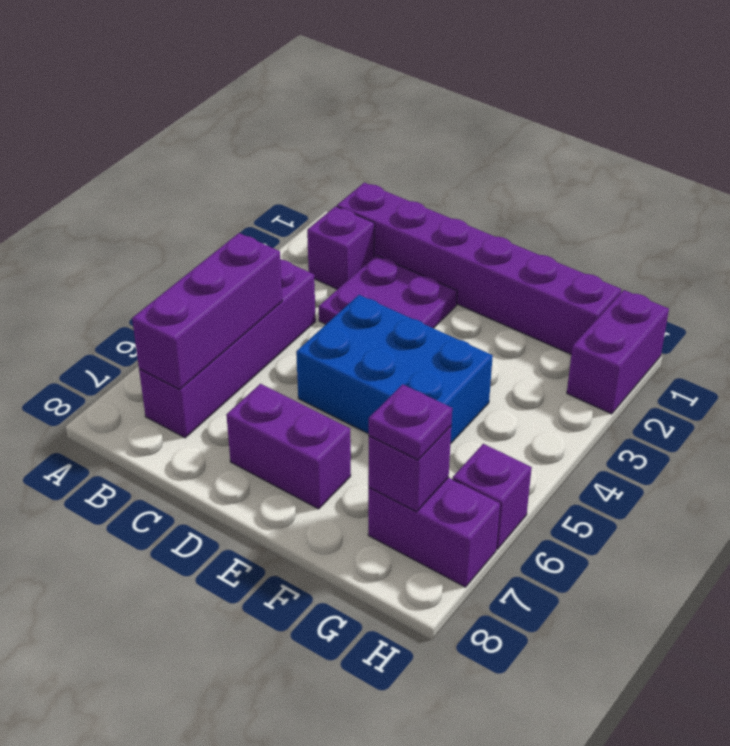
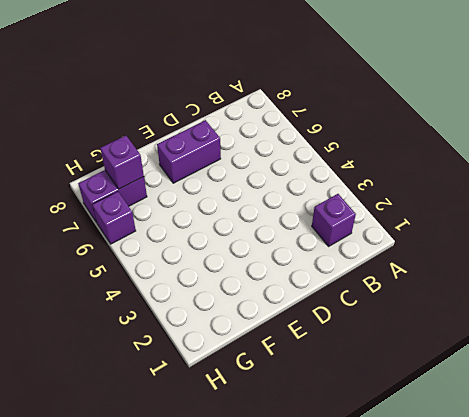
none -> purple 1x6 brick [337,182,621,354]
none -> purple 1x4 brick [139,259,316,438]
none -> purple 2x2 plate [319,255,457,328]

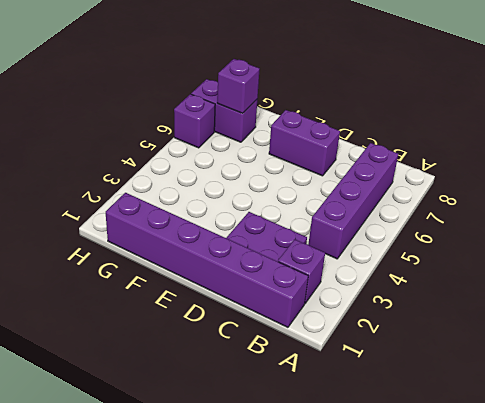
none -> blue 2x3 brick [296,295,493,444]
none -> purple 1x2 brick [567,290,669,414]
none -> purple 1x3 brick [132,233,282,390]

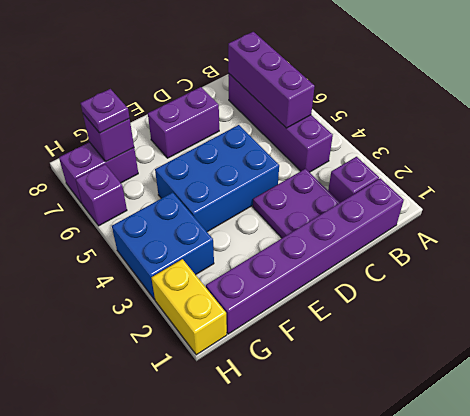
blue 2x2 brick [112,192,214,299] -> none
yellow 1x2 brick [151,259,227,355] -> purple 1x2 brick [567,290,669,414]

